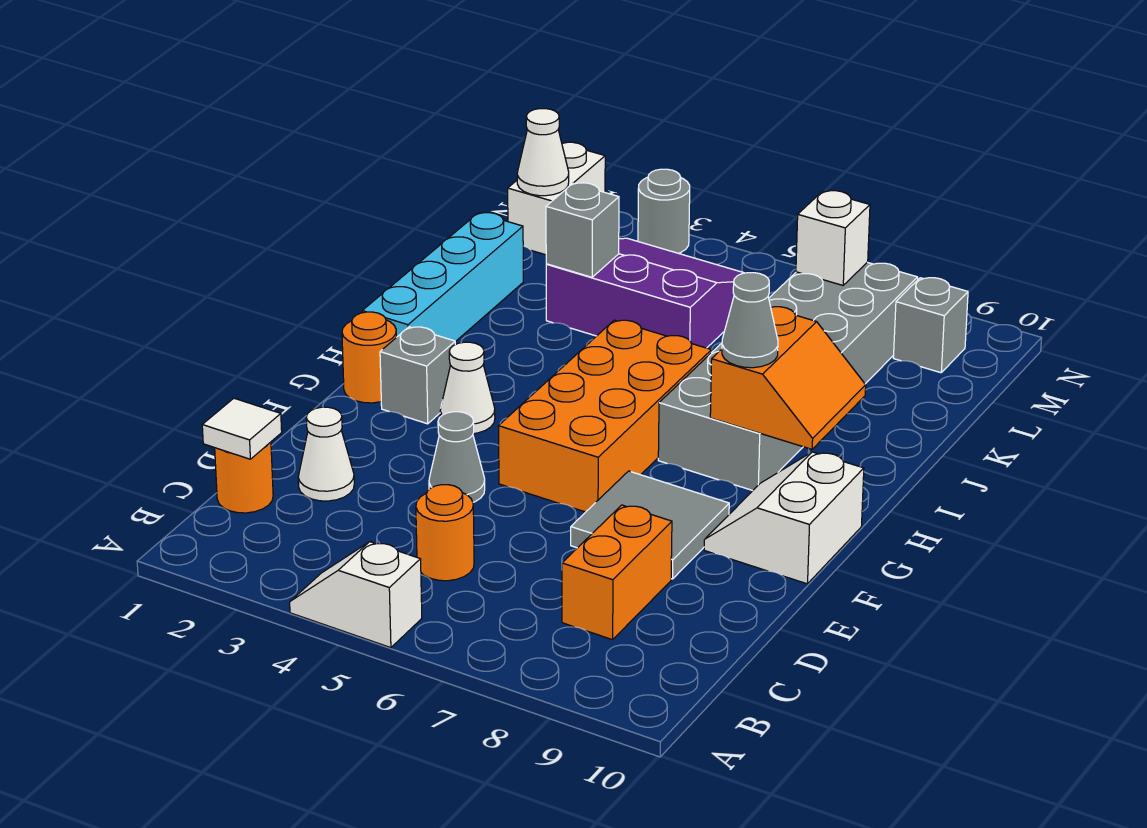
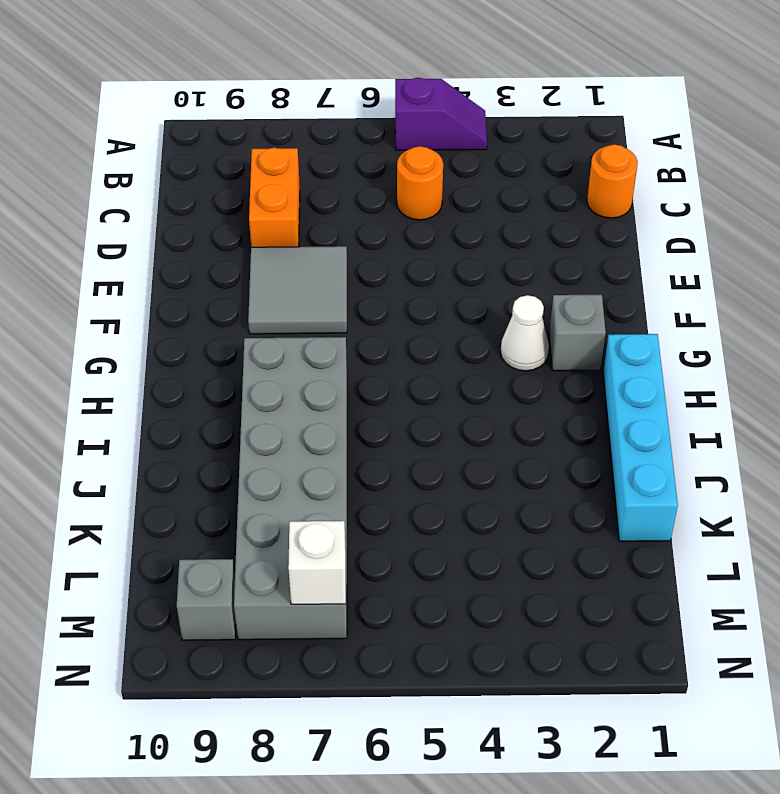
purple 1x2 slope [395,78,487,150] -> white 1x2 slope [290,542,422,648]
none -> white 1x1 cone [298,407,354,501]
none -> grey 1x1 cone [429,412,485,502]
none -> orange 2x4 brick [498,320,712,512]

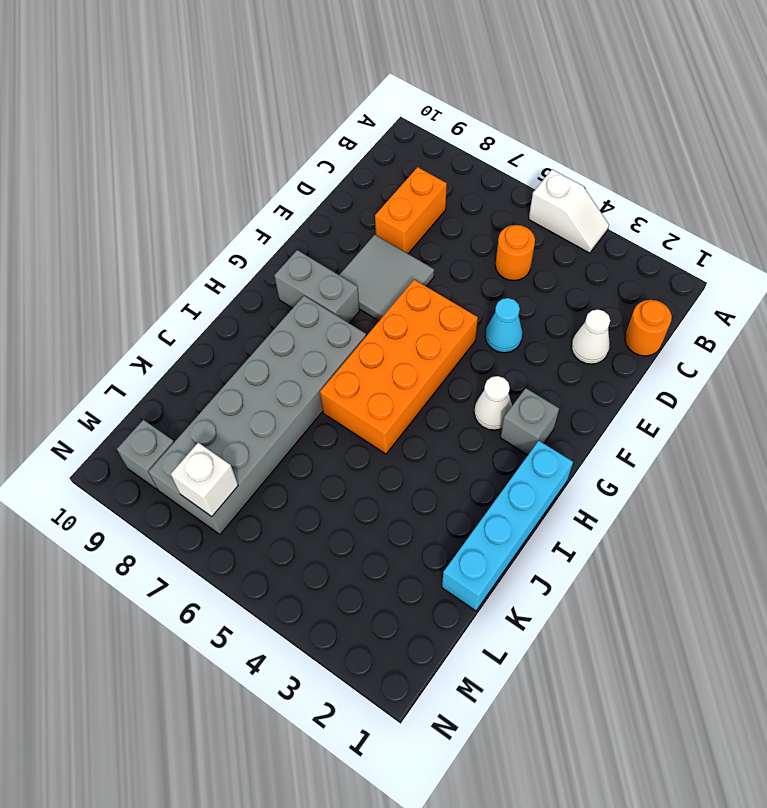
cyan 1x1 cone [485,298,522,353] -> grey 1x1 cone [429,412,485,502]
grey 1x2 brick [274,250,360,323] -> white 2x2 slope [704,452,864,584]
none -> orange 1x1 round brick [342,312,396,403]
none -> purple 3x3 slope [546,238,743,348]
none -> white 1x2 brick [508,142,605,255]

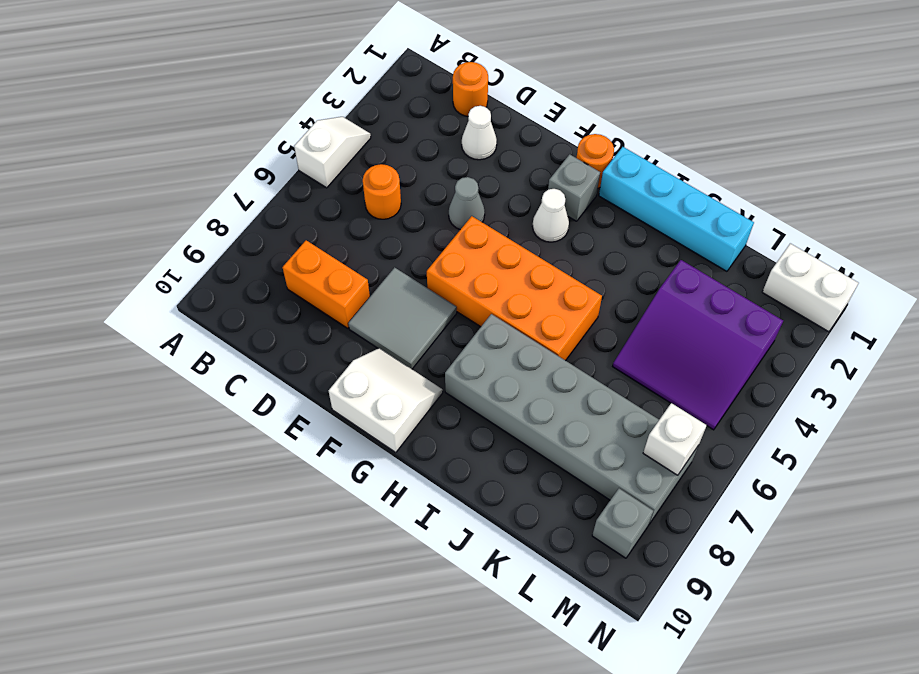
purple 3x3 slope [613,260,783,430] -> purple 3x3 slope turned to [546,238,743,348]
none -> grey 1x1 round brick [638,169,690,253]
none -> white 1x1 tile [202,398,282,459]
none -> orange 2x2 slope [710,307,866,449]

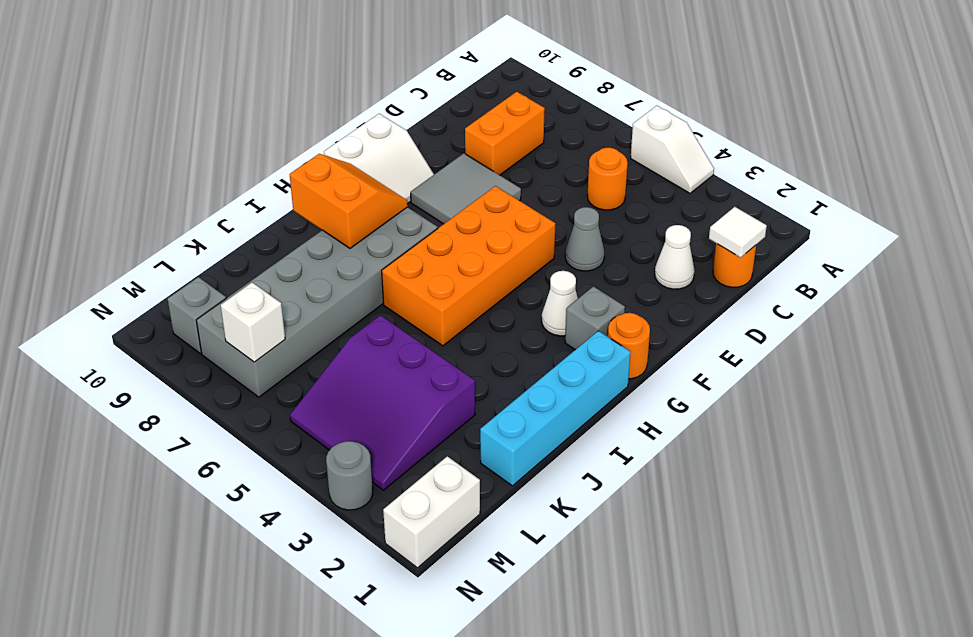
orange 2x2 slope [290,154,408,248] -> orange 2x2 slope turned to [710,307,866,449]
none -> grey 1x1 brick [546,183,619,277]
none -> white 1x1 cone [517,109,569,196]
none -> grey 1x1 cone [722,273,778,368]

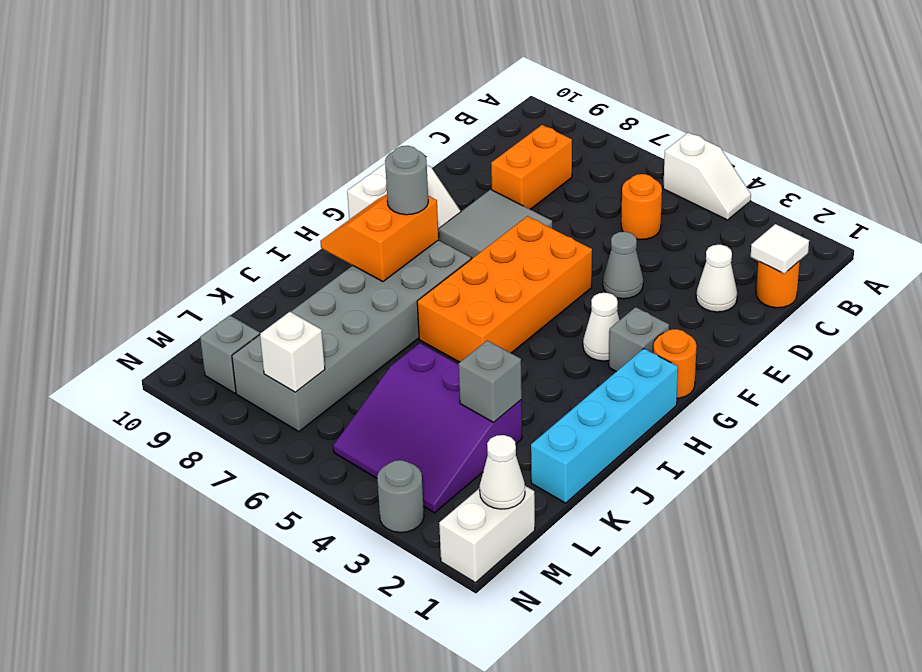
grey 1x1 round brick [385,146,428,215] -> grey 1x1 cone [722,273,778,368]

